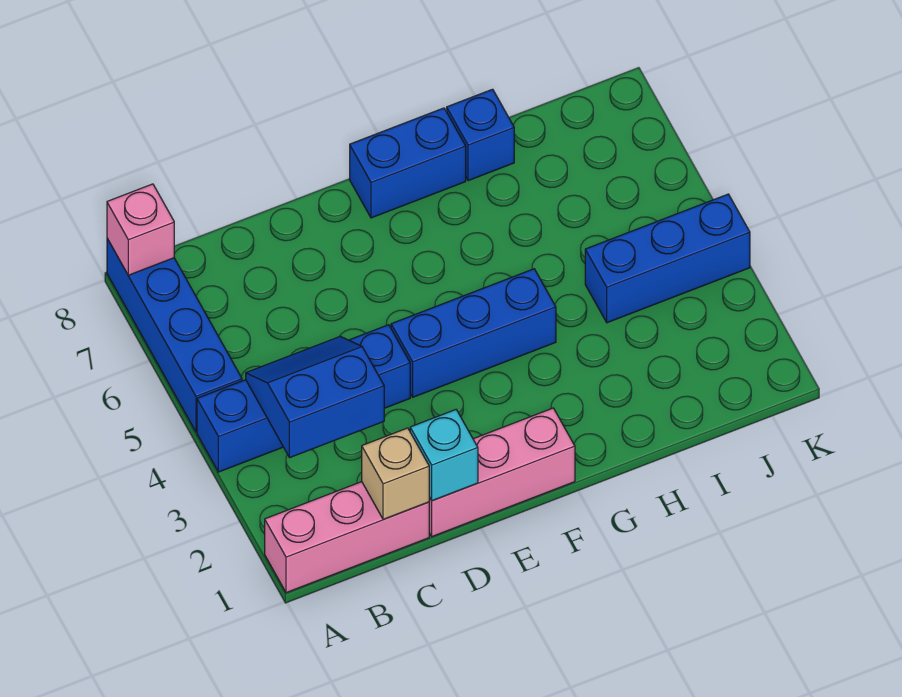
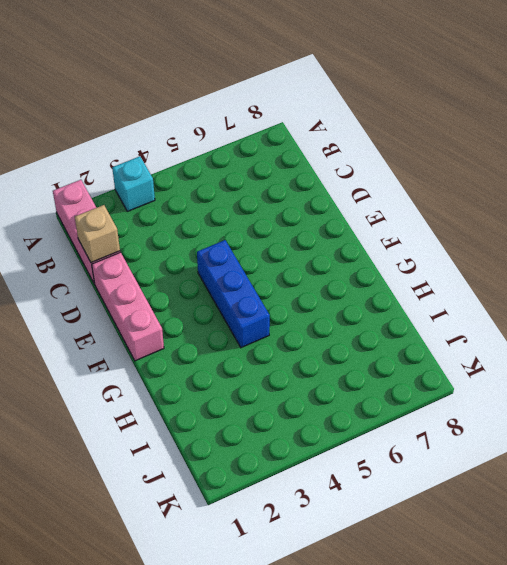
cyan 1x1 brick [112,156,155,211] -> cyan 1x1 brick moved to [410,410,478,501]
none -> blue 1x4 brick [197,325,410,472]
none -> blue 1x4 brick [107,239,242,432]
none -> blue 1x2 brick [350,108,466,218]

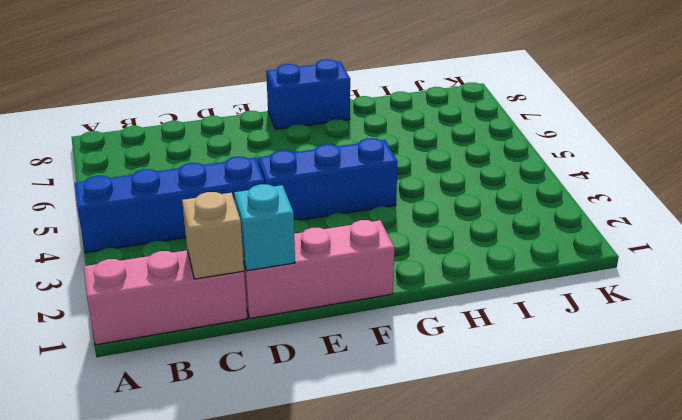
none -> blue 1x4 brick [107,239,242,432]
none -> blue 1x1 brick [447,89,514,181]
none -> blue 1x3 brick [585,194,750,323]

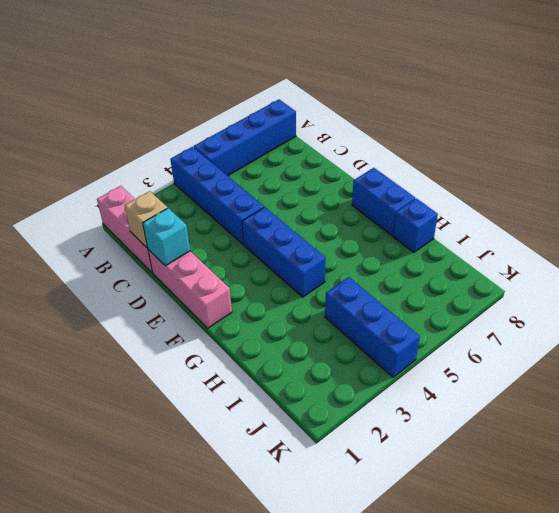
none -> pink 1x1 brick [107,184,174,275]
none -> blue 2x2 slope [246,336,384,458]

